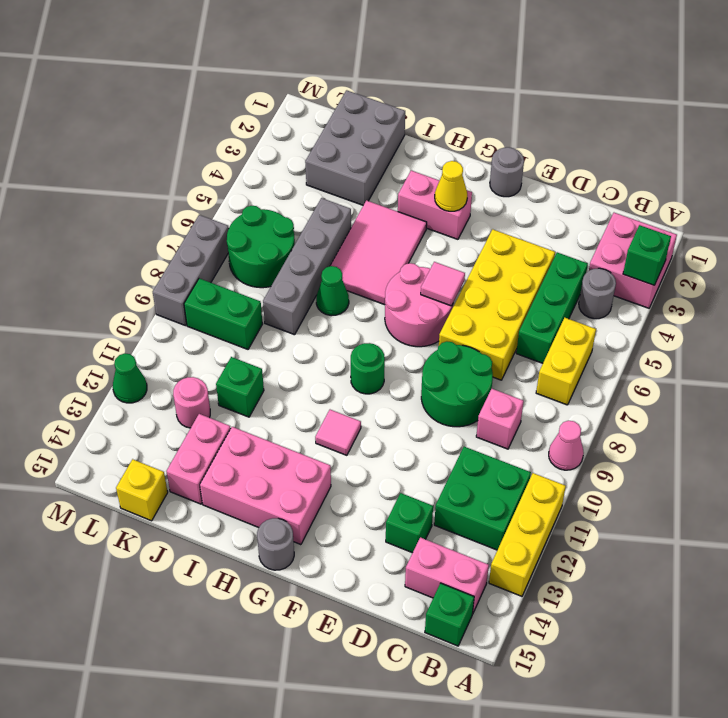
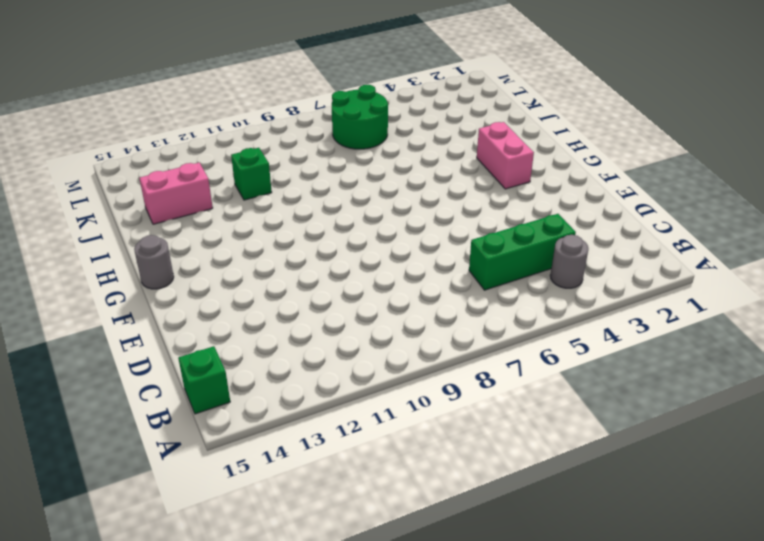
none -> pink 2x2 brick [589,213,677,308]
none -> pink 1x1 cone [549,421,584,470]
none -> yellow 1x3 brick [489,473,566,596]
none -> yellow 1x2 brick [536,318,596,405]

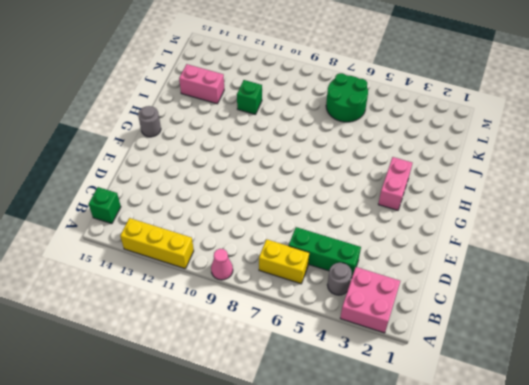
none -> green 2x2 brick [434,447,531,550]
none -> pink 1x2 brick [405,537,489,614]
none -> pink 1x1 brick [476,389,524,449]
none -> yellow 2x4 brick [439,229,555,380]

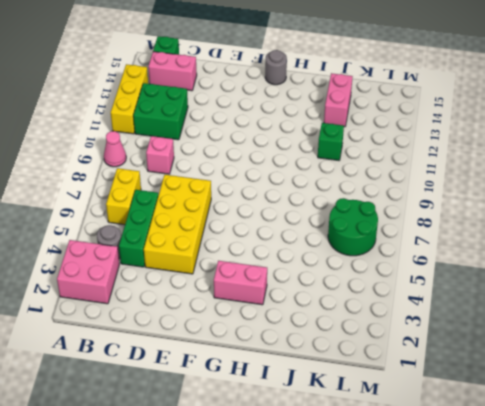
none -> green 2x2 round brick [421,341,493,427]
none -> green 1x1 brick [386,493,433,553]
none -> grey 1x1 round brick [490,147,524,197]
none -> pink 2x2 round brick [385,263,453,347]

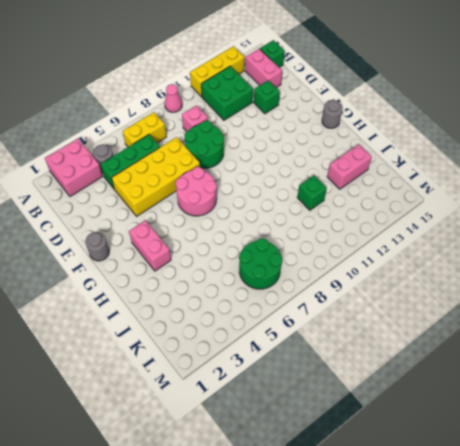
none -> green 1x1 round brick [351,343,385,394]
none -> pink 1x1 tile [315,410,361,455]
none -> pink 2x3 brick [200,427,331,545]
none -> pink 2x3 tile [330,200,427,305]

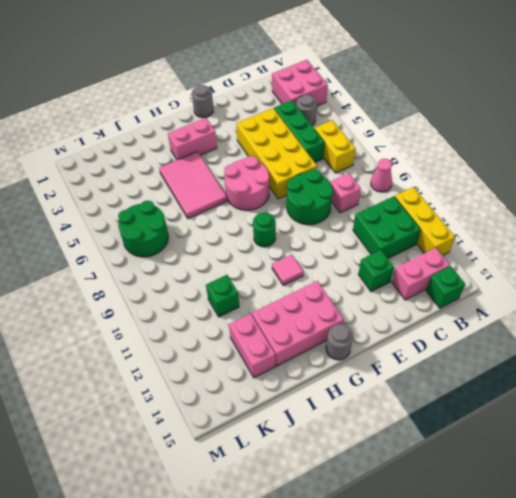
none -> green 1x1 cone [316,266,349,316]
none -> grey 2x3 brick [305,90,405,205]
none -> grey 1x4 brick [263,198,351,335]
none -> green 1x2 brick [184,278,263,349]

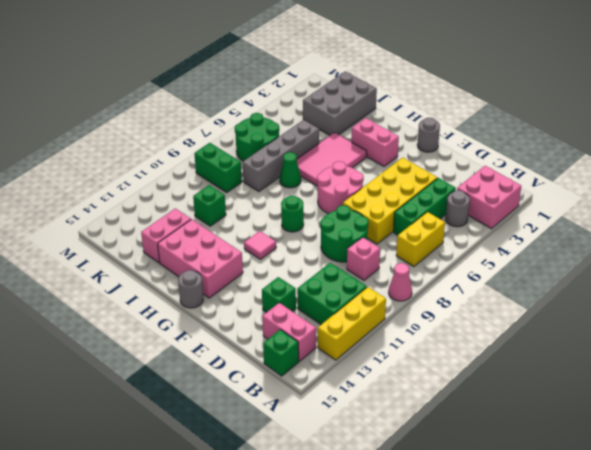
none -> pink 1x1 round brick [173,377,210,428]
none -> yellow 1x1 brick [116,459,168,521]
none -> grey 1x3 brick [153,215,229,326]
none -> green 1x1 cone [113,354,147,403]

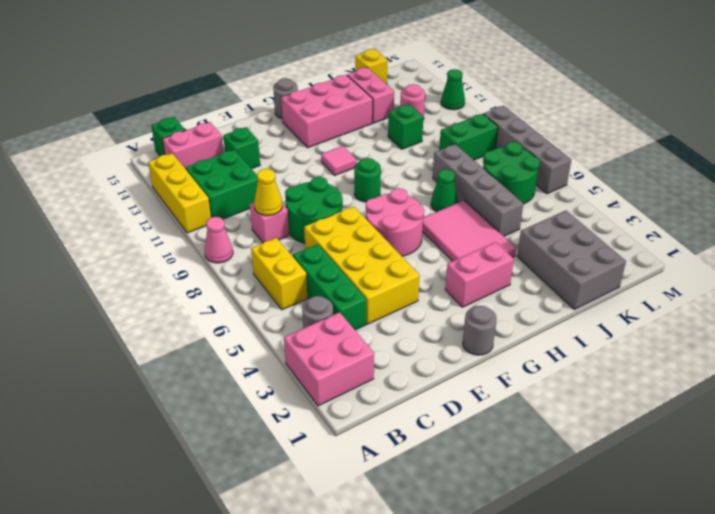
yellow 1x1 cone [254,169,282,216] -> yellow 1x1 cone moved to [435,161,467,211]
grey 1x4 brick [484,106,571,194] -> grey 1x3 brick [153,215,229,326]
none -> green 1x1 brick [623,225,671,285]
none -> pink 1x1 tile [421,262,465,306]

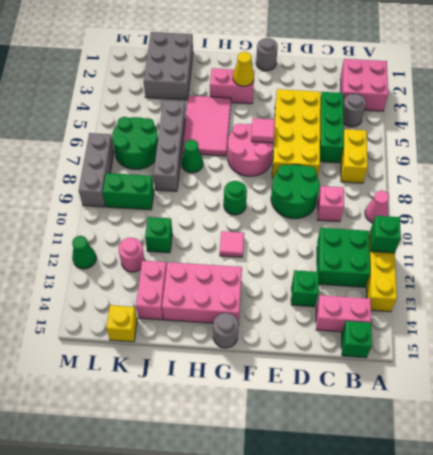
green 1x1 brick [370,216,401,253] -> green 1x1 brick moved to [623,225,671,285]

